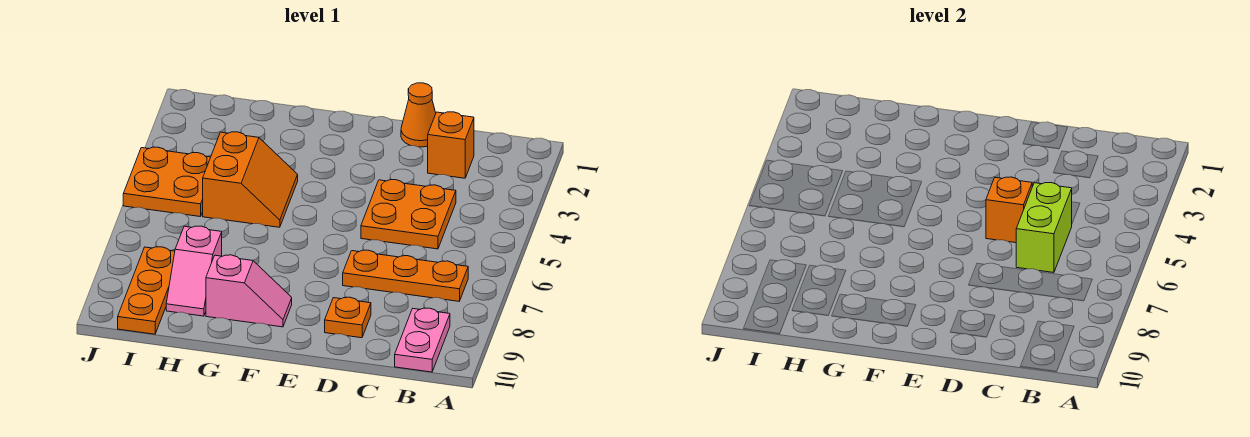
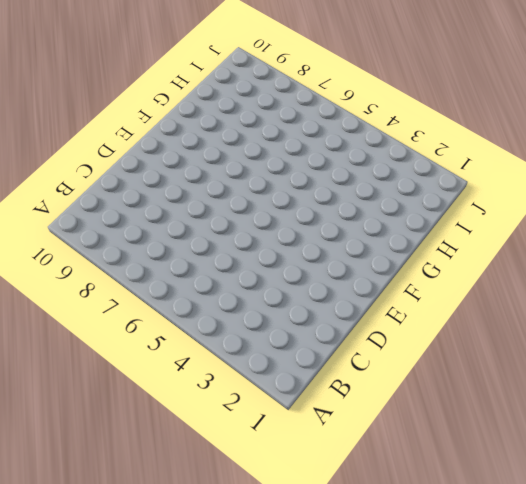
none -> orange 1x3 plate [343,250,468,301]
none -> pink 1x2 plate [395,308,450,372]
none -> orange 1x1 brick [428,112,474,178]

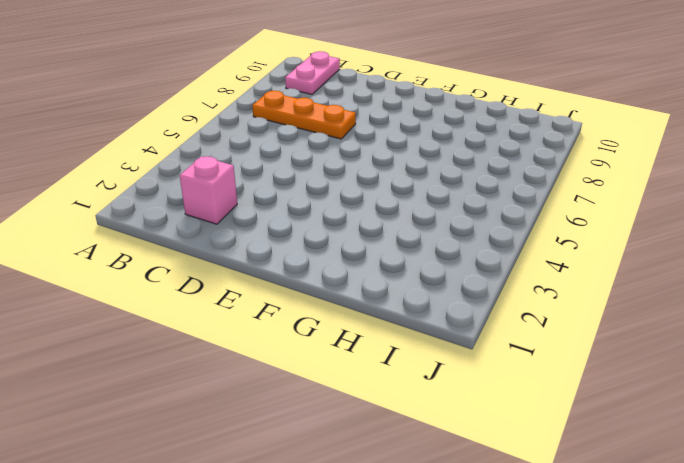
pink 1x1 brick [180,156,237,224] -> orange 1x1 brick [428,112,474,178]
none -> orange 2x2 plate [361,180,456,249]
none -> orange 1x1 cone [401,83,436,147]
none -> orange 1x1 plate [325,297,371,338]

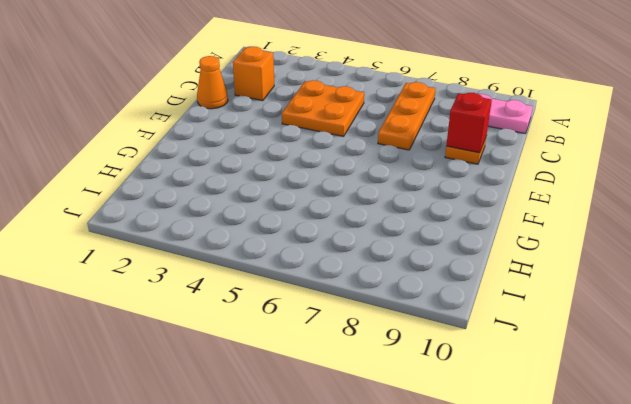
red 1x1 brick [446,93,492,153] -> none
none -> pink 1x2 slope [206,255,292,327]
none -> orange 2x2 slope [203,132,298,227]
none -> pink 1x2 slope [166,226,222,316]

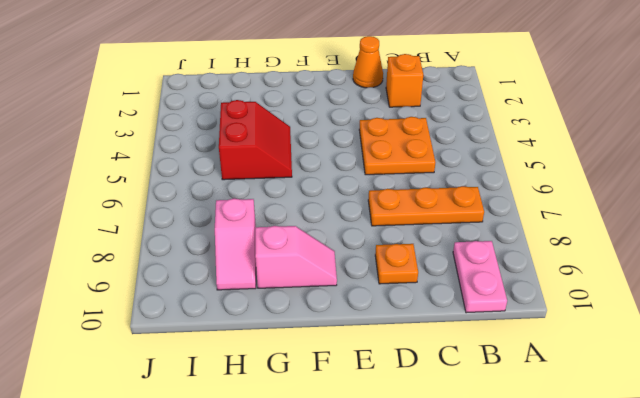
red 2x2 slope [219,100,292,180] -> orange 2x2 slope [203,132,298,227]
none -> orange 2x2 plate [123,147,211,217]
none -> orange 1x3 plate [118,247,175,334]
none -> lime 1x2 brick [1016,183,1072,273]

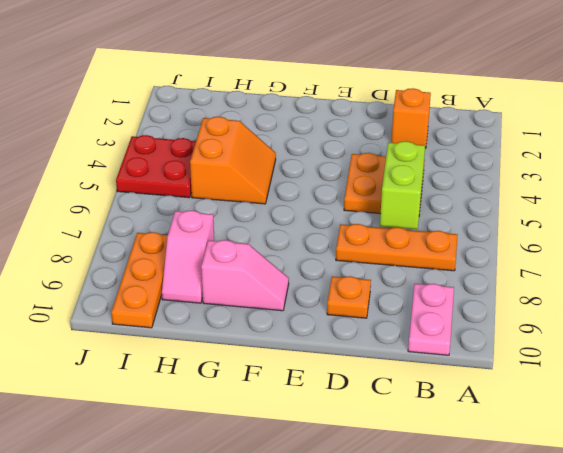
red 2x2 plate [116,135,196,198] -> orange 2x2 plate [123,147,211,217]
none -> orange 1x1 cone [401,83,436,147]
none -> orange 1x1 brick [986,177,1032,243]

